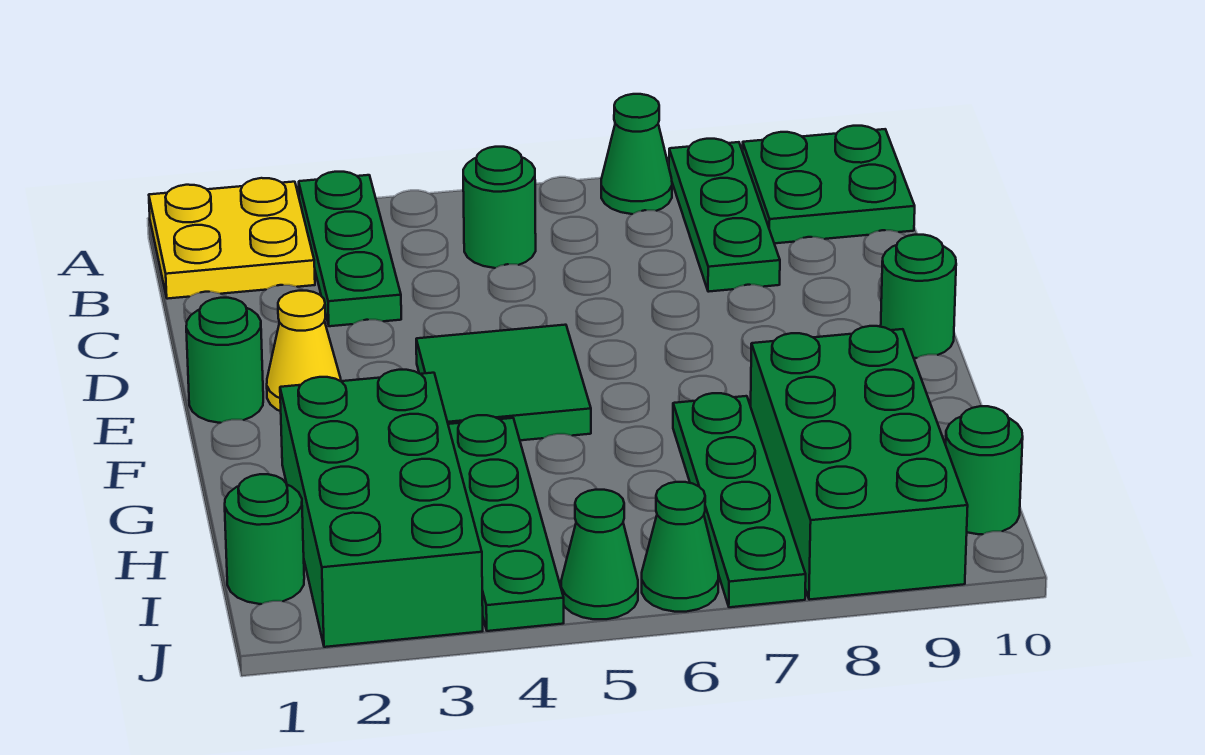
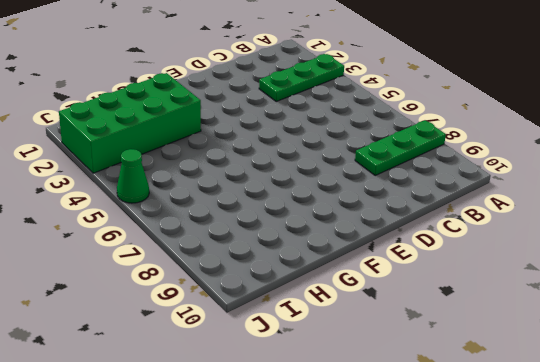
none -> yellow 2x2 plate [149,178,315,299]
none -> green 1x1 cone [601,94,672,214]
none -> green 2x2 plate [743,126,915,243]

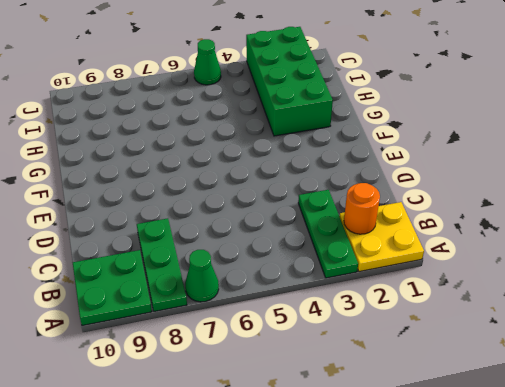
orange 1x1 round brick [344,183,380,234] -> none
none -> green 1x1 round brick [463,147,536,268]
none -> green 1x1 round brick [186,298,263,423]
none -> yellow 1x1 cone [267,291,341,411]

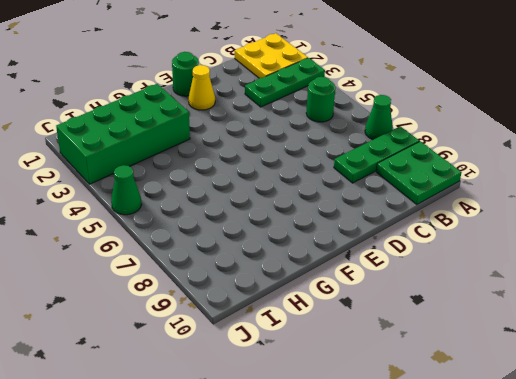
none -> green 2x2 tile [416,325,591,440]
none -> green 1x1 round brick [881,235,956,358]
none -> green 1x4 plate [448,415,564,631]

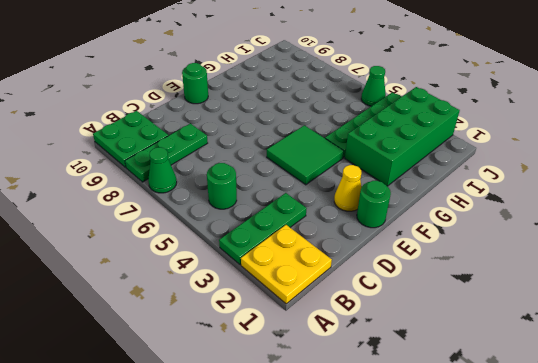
none -> green 1x4 plate [673,393,806,607]
none -> green 2x4 brick [751,326,968,600]
none -> green 1x1 round brick [225,474,304,604]

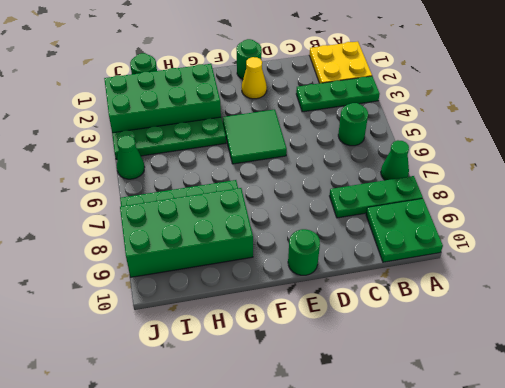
none -> green 1x1 round brick [946,406,1023,534]
none -> green 1x1 cone [642,482,718,612]

